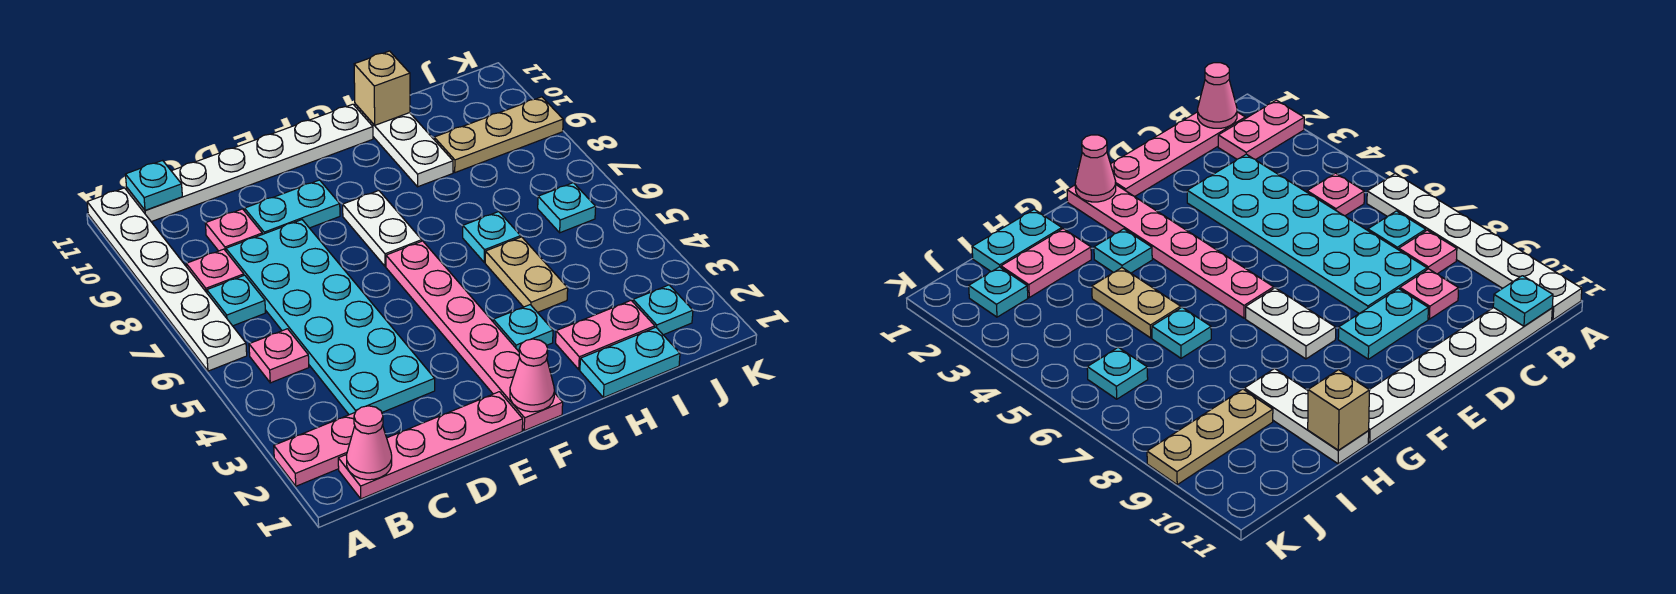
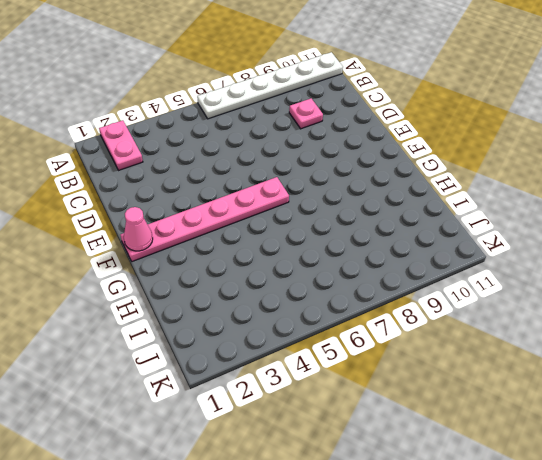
none -> pink 1x4 plate [338,392,523,499]
none -> pink 1x1 plate [249,329,309,383]
none -> cyan 1x1 plate [207,275,265,326]

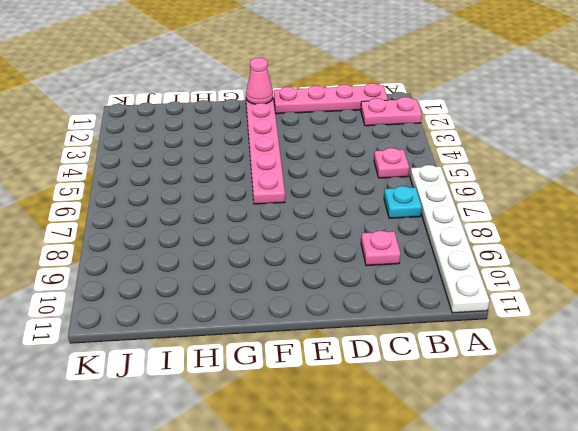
none -> pink 1x1 plate [186,249,244,293]
none -> white 1x6 plate [127,104,373,222]
none -> cyan 2x6 plate [226,220,435,415]

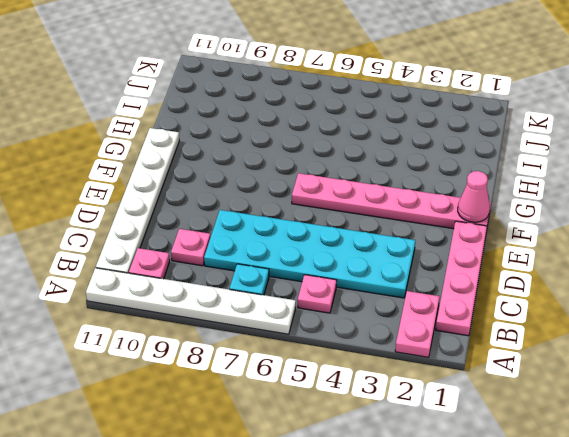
pink 1x1 plate [129,248,170,279] -> pink 1x1 plate moved to [186,249,244,293]
none -> cyan 1x2 plate [245,180,340,234]
none -> white 1x2 plate [343,191,422,267]
none -> cyan 1x1 plate [493,305,553,351]

